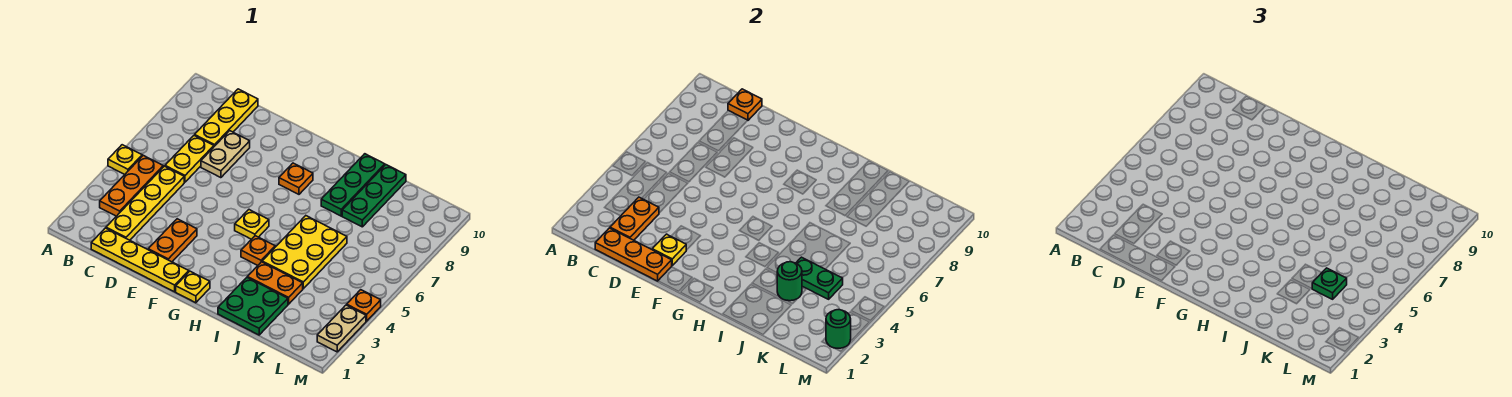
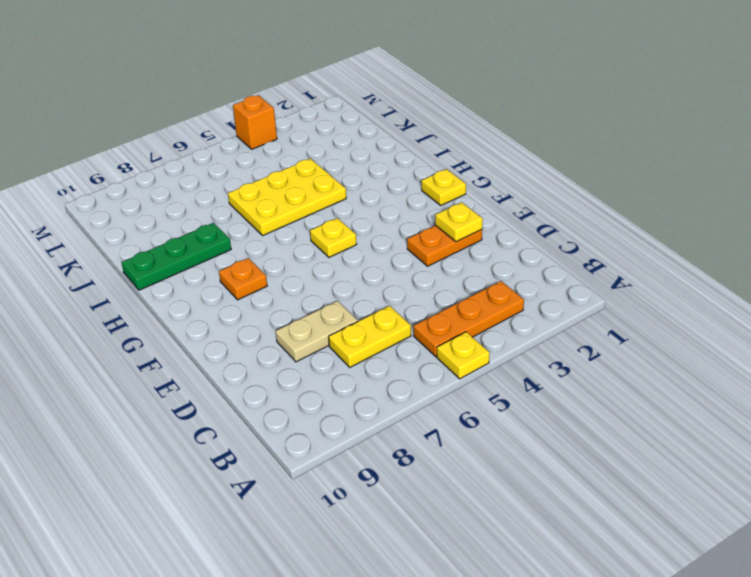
orange 1x1 brick [233,95,277,149] -> orange 1x1 plate [347,290,381,321]
none -> yellow 1x4 plate [91,228,189,292]
none -> yellow 1x4 plate [106,166,184,240]
none -> yellow 1x3 plate [195,89,258,146]

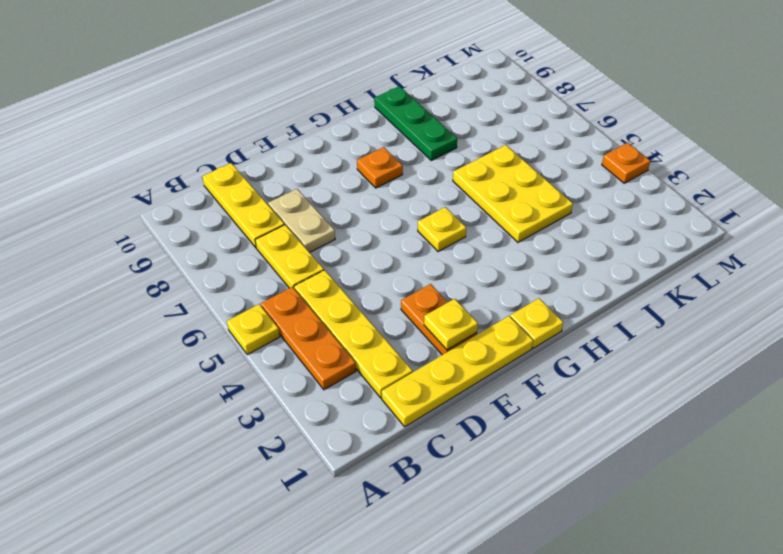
none -> orange 1x1 plate [241,236,275,265]
none -> green 2x2 plate [218,278,288,335]
none -> orange 1x2 plate [247,262,303,304]

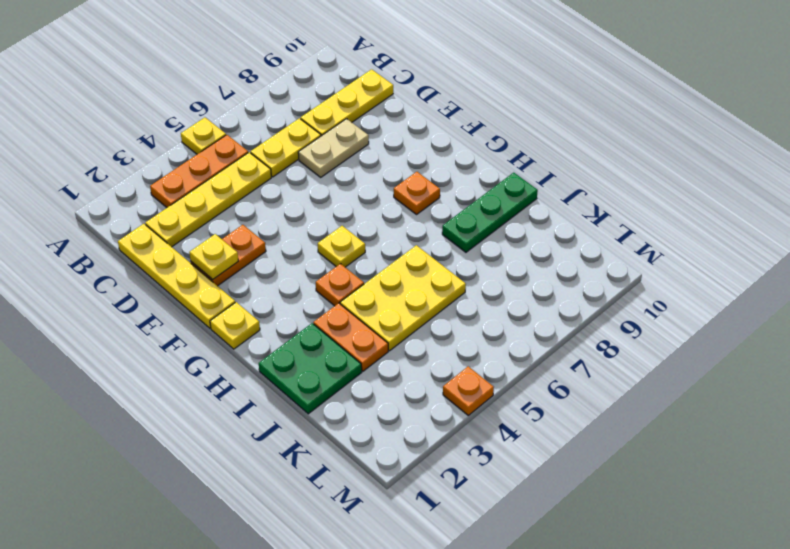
none -> green 1x3 plate [342,165,406,227]
none -> tan 1x2 plate [317,305,366,352]
none -> orange 1x3 plate [595,228,672,281]

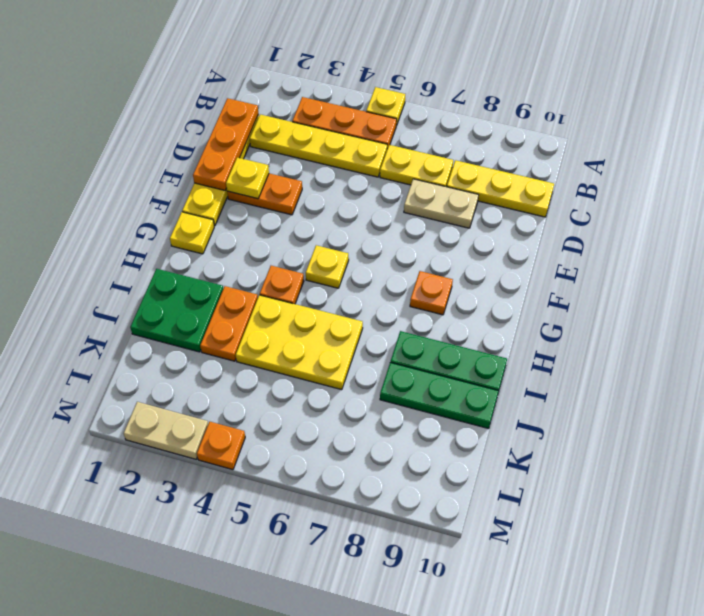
none -> orange 1x2 plate [610,197,659,240]
none -> orange 1x1 plate [728,89,762,120]
none -> green 1x1 round brick [777,262,802,301]

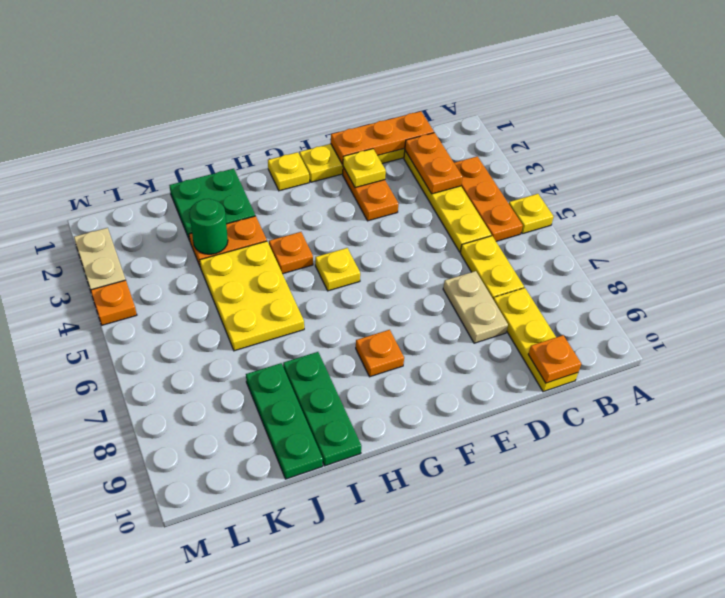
none -> green 1x2 plate [796,257,843,299]
none -> green 1x1 round brick [826,310,851,348]
none -> green 1x1 plate [1312,268,1347,299]

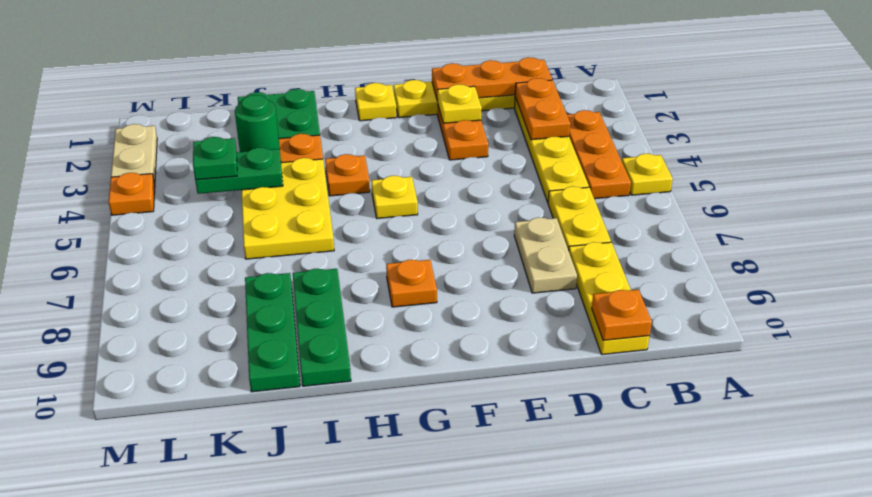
none -> green 1x1 round brick [826,310,851,348]

